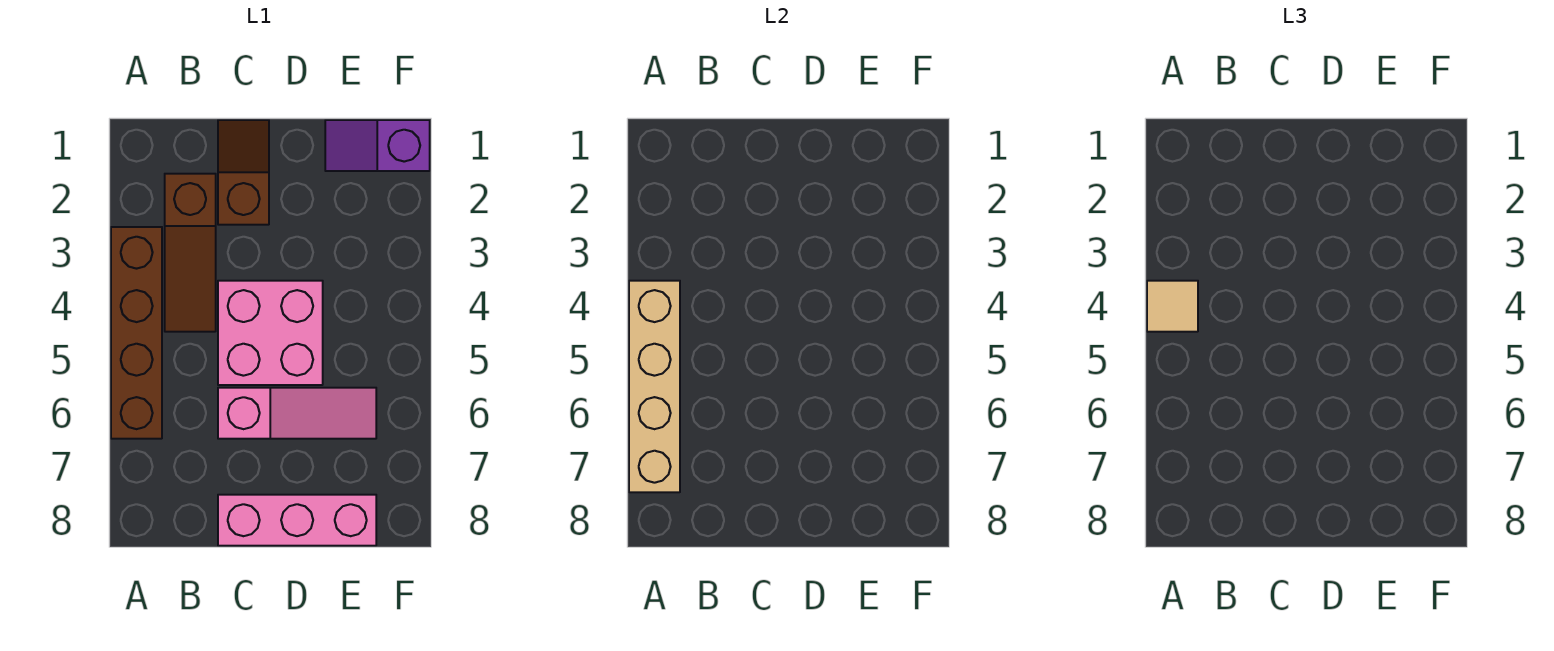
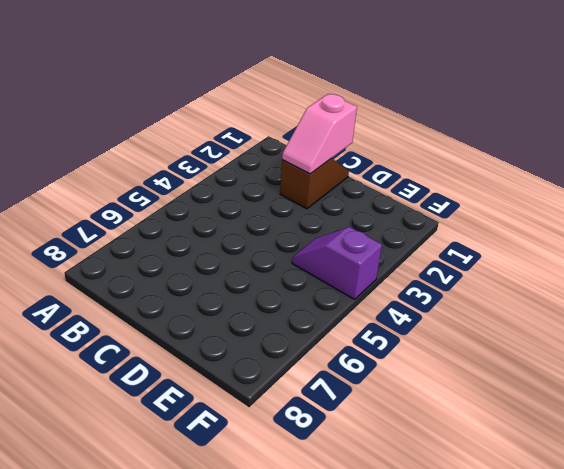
pink 1x2 slope [282,94,357,174] -> none
purple 1x2 slope [292,227,382,299] -> purple 1x2 slope moved to [325,120,430,171]
none -> brown 1x4 brick [111,227,162,439]
none -> brown 1x3 slope [165,174,216,332]

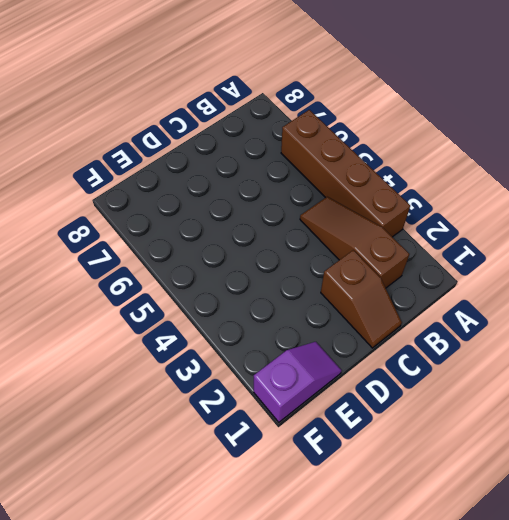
none -> pink 2x2 brick [218,281,323,385]
none -> pink 1x3 slope [218,388,376,439]

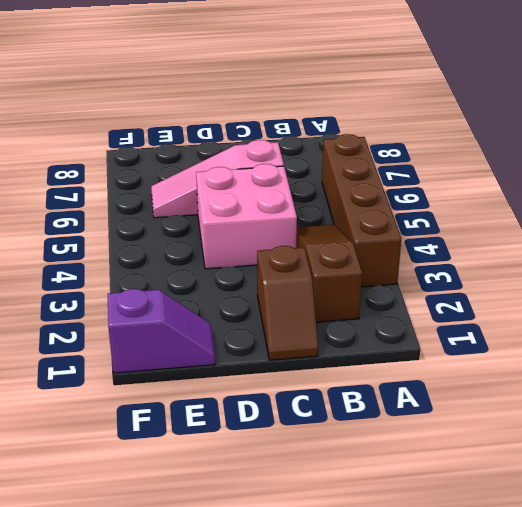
none -> pink 1x3 brick [218,495,376,546]
none -> tan 1x4 brick [629,281,680,492]

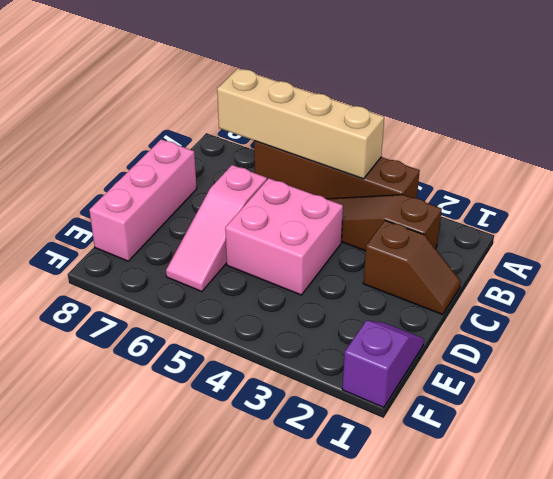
none -> tan 1x1 tile [1147,281,1198,332]

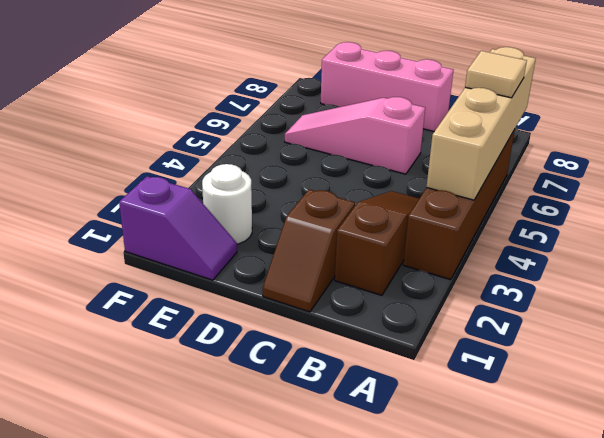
tan 1x1 tile [465,51,527,98] -> tan 1x1 tile moved to [1147,281,1198,332]
white 1x1 round brick [202,164,252,244] -> none
none -> pink 2x2 brick [218,281,323,385]

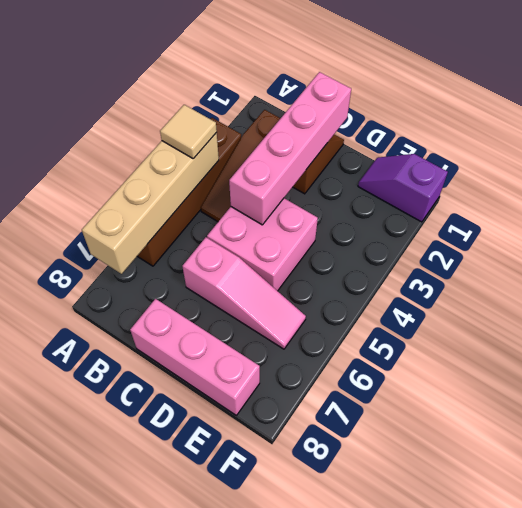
pink 1x4 brick [229,72,351,225] -> none

